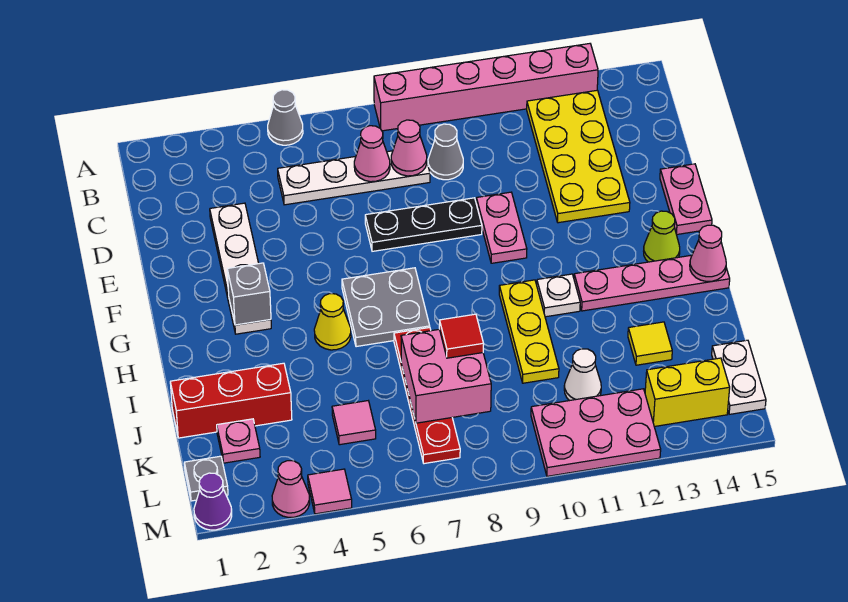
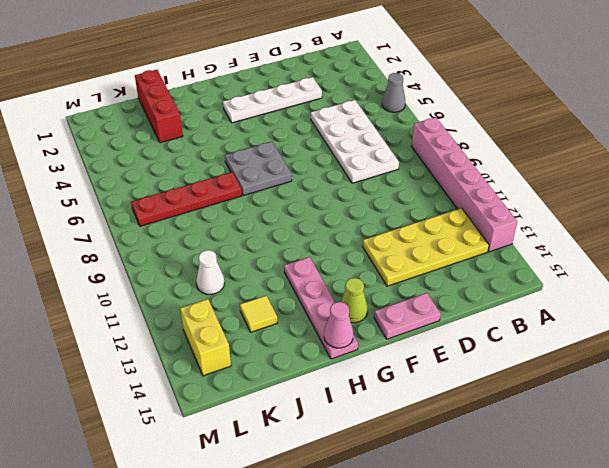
white 2x4 plate [311,100,399,183] -> white 1x4 plate [278,151,430,205]
none -> grey 1x1 cone [428,124,463,180]
none -> black 1x3 plate [365,198,482,251]
none -> pink 1x2 plate [476,192,527,263]
none -> yellow 1x1 cone [314,294,351,350]

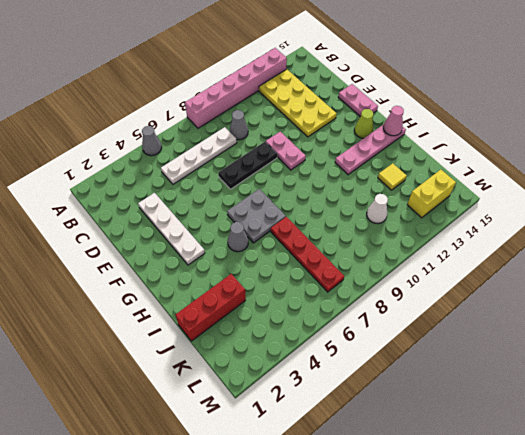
grey 1x1 cone [228,222,248,252] -> yellow 1x1 cone [314,294,351,350]
none -> yellow 1x3 plate [499,280,559,383]
none -> white 1x1 plate [537,274,580,317]
none -> pink 1x1 plate [217,419,260,463]
none -> pink 1x1 tile [332,401,376,445]

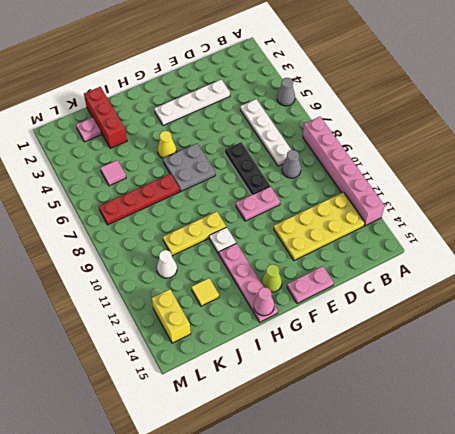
none -> white 1x2 plate [712,340,766,414]
none -> grey 1x1 plate [184,456,228,501]
none -> pink 2x3 plate [531,389,661,476]
none -> purple 1x1 cone [194,473,232,530]

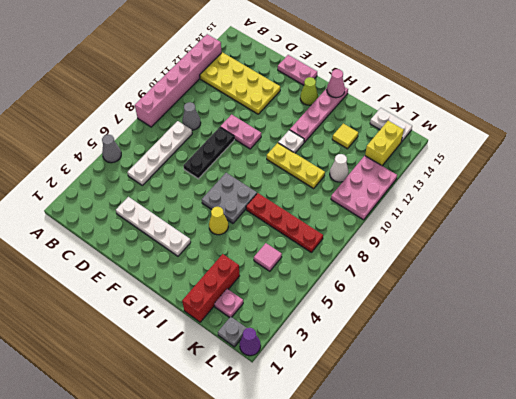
none -> pink 1x1 cone [272,461,310,517]
none -> pink 1x1 tile [308,469,352,514]
none -> pink 1x1 cone [354,126,390,182]
none -> pink 1x1 cone [391,120,427,176]

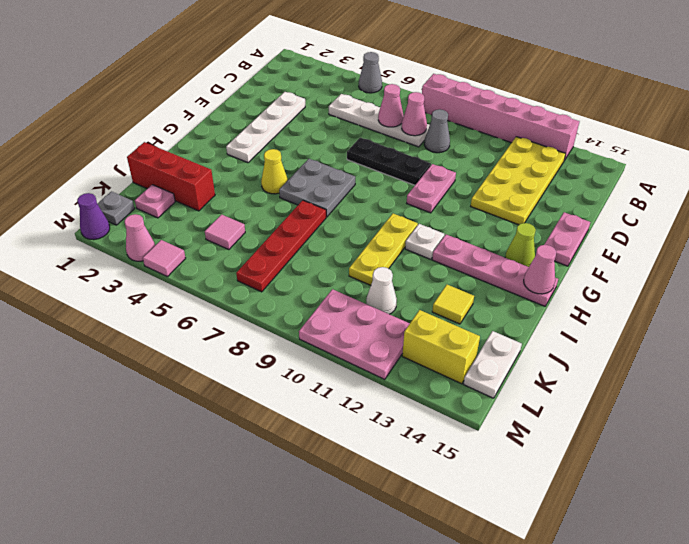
none -> grey 1x1 brick [227,263,271,325]
none -> pink 2x2 brick [401,329,491,423]
none -> red 1x1 tile [439,314,484,358]

